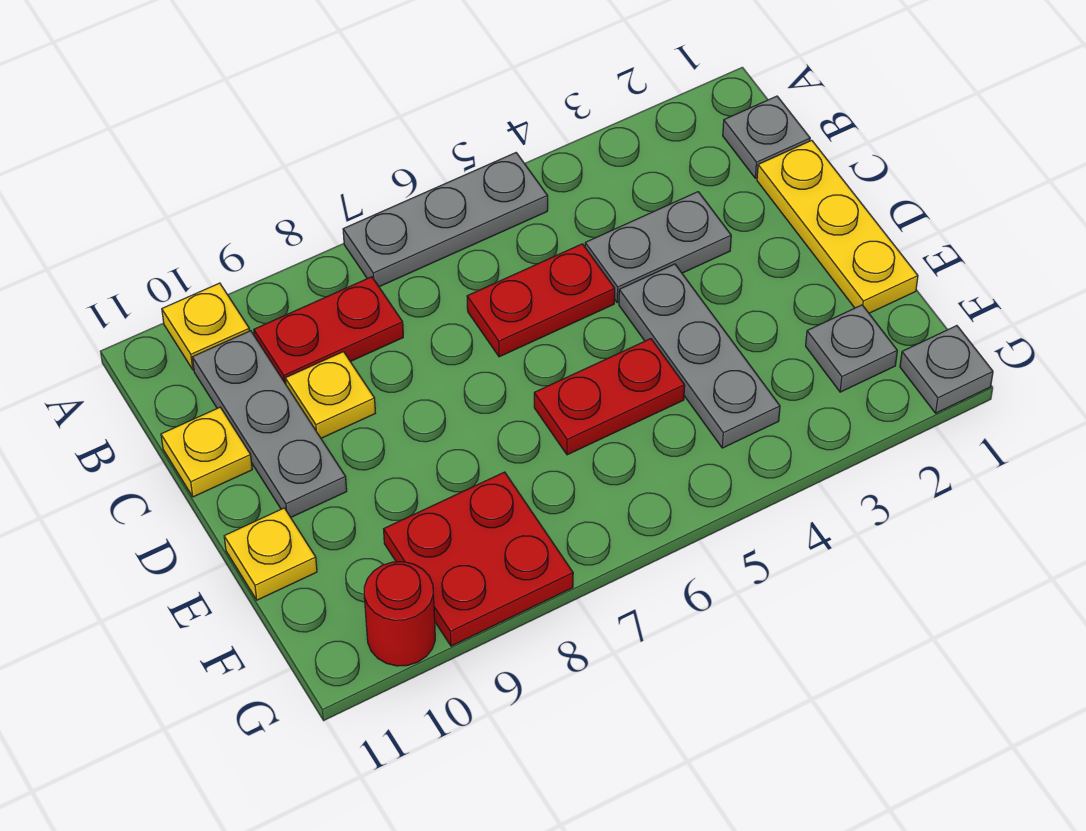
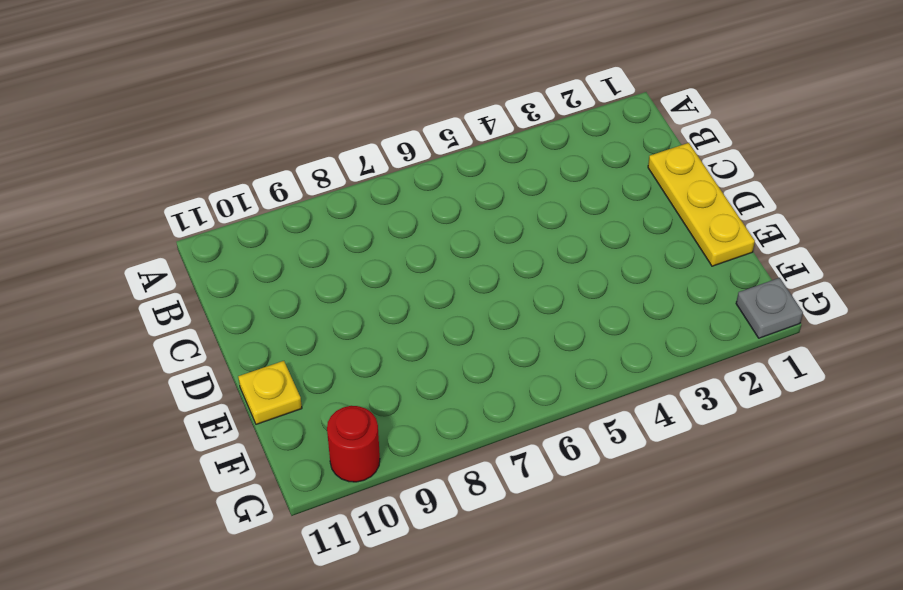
none -> grey 1x3 plate [343,153,548,287]
none -> yellow 1x1 plate [162,283,250,370]
none -> grey 1x1 plate [723,96,810,178]

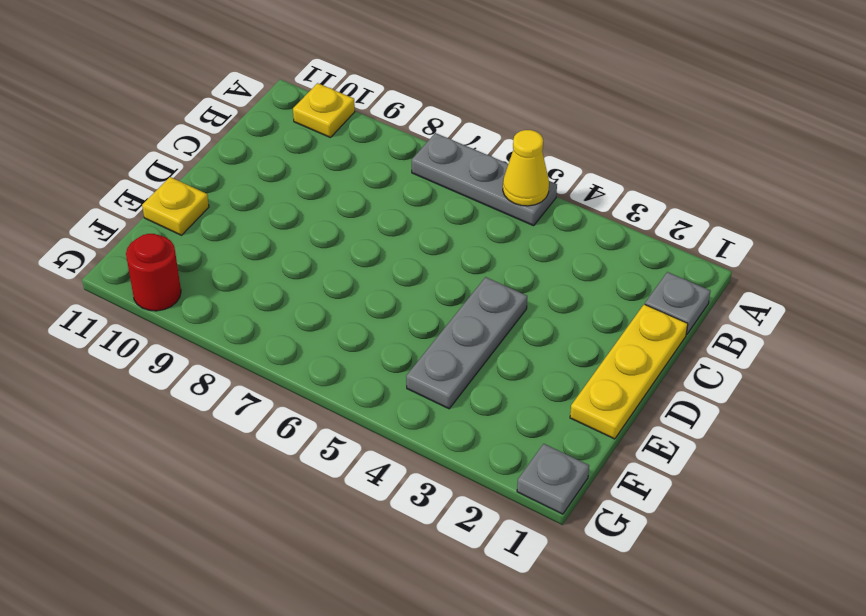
yellow 1x1 cone [503,130,549,206] -> none
none -> red 1x2 plate [254,277,403,384]
none -> grey 1x3 plate [192,331,347,517]
none -> grey 1x2 plate [585,192,731,303]

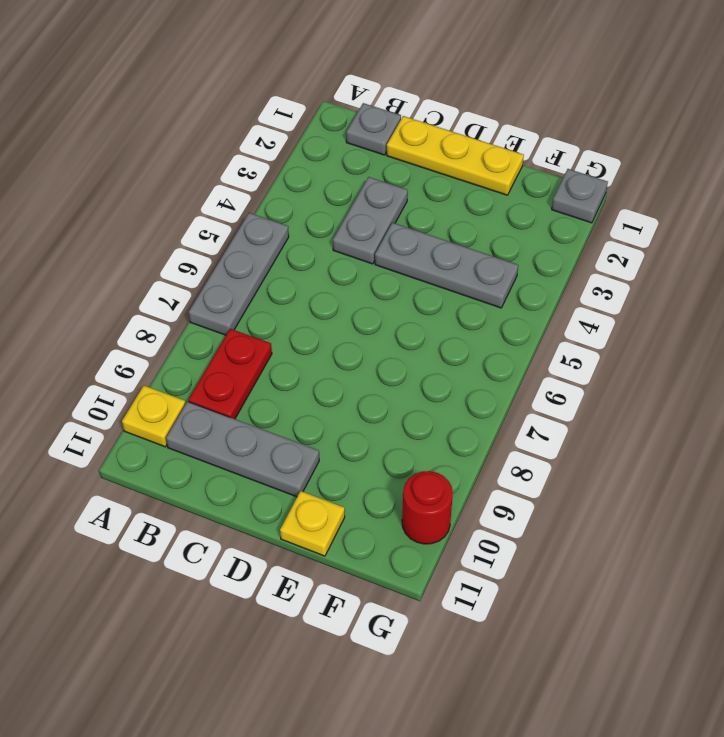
none -> red 1x2 plate [467,244,615,357]
none -> yellow 1x1 plate [285,352,375,438]
none -> yellow 1x1 plate [161,407,252,497]

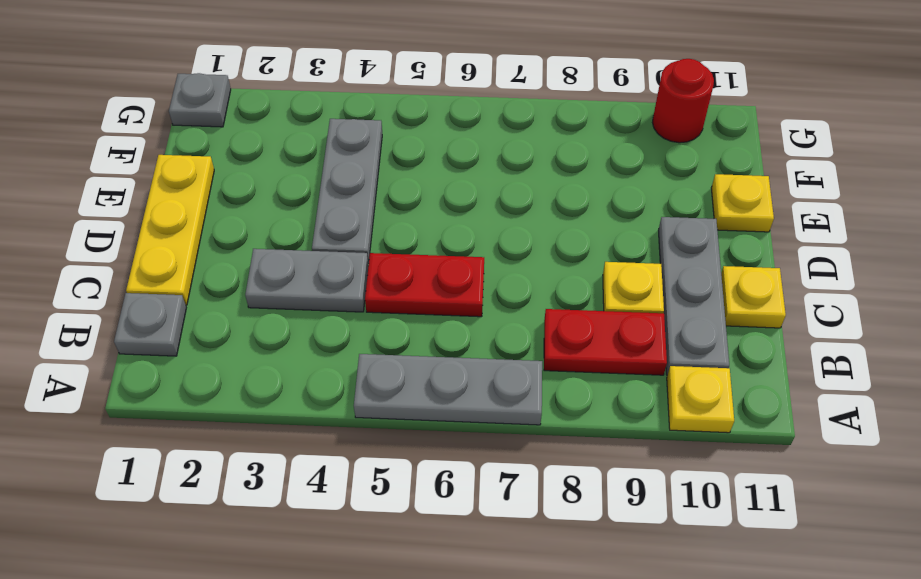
none -> red 1x2 plate [534,339,685,455]
none -> grey 1x1 plate [806,305,897,392]
none -> red 2x2 plate [384,472,573,646]

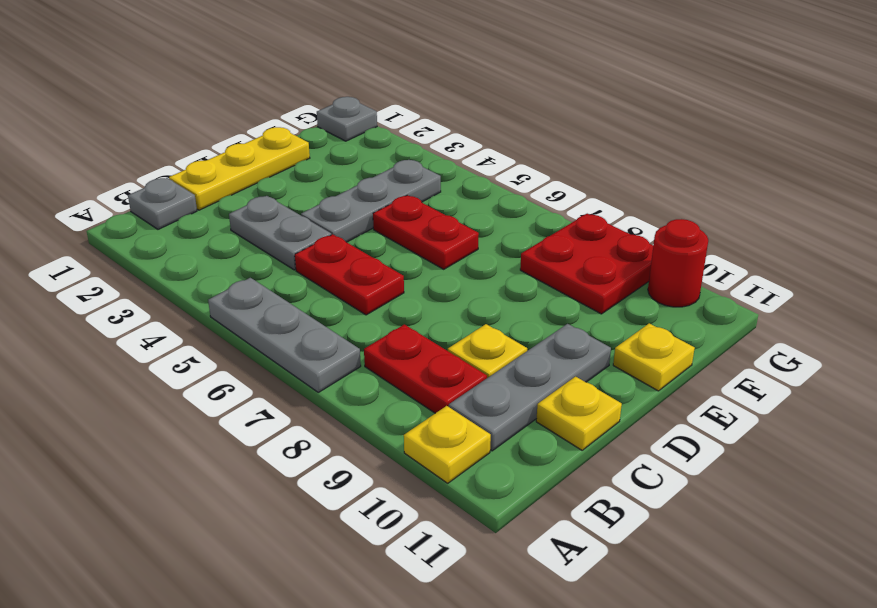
none -> grey 1x1 plate [806,305,897,392]

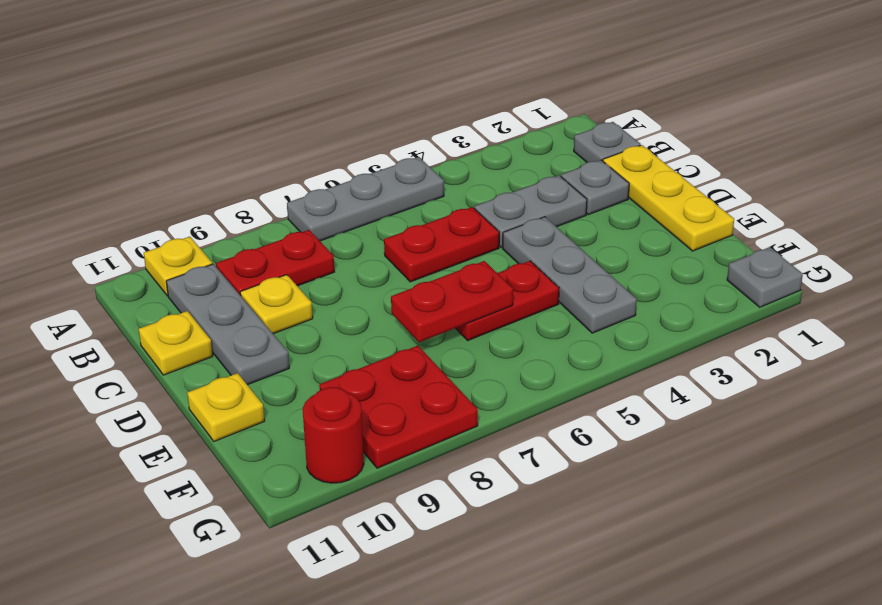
grey 1x1 plate [561,160,629,215] -> grey 1x1 plate moved to [806,305,897,392]
red 1x2 plate [391,261,513,342] -> none

